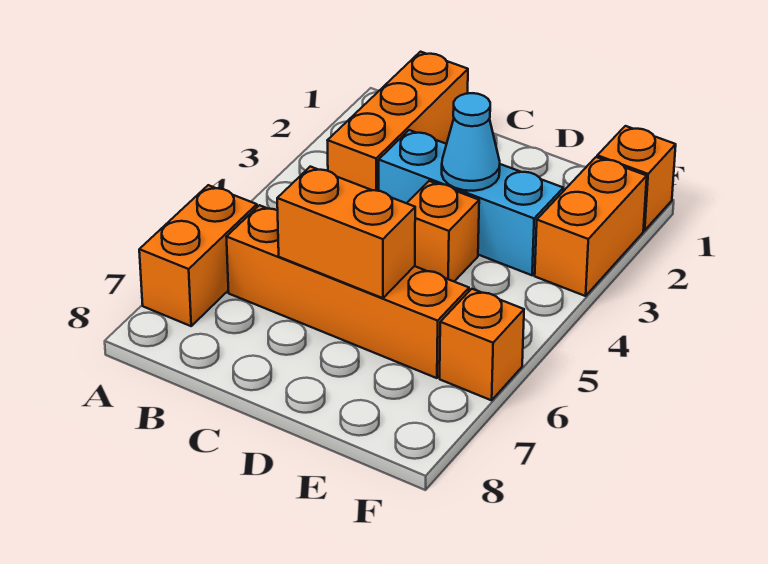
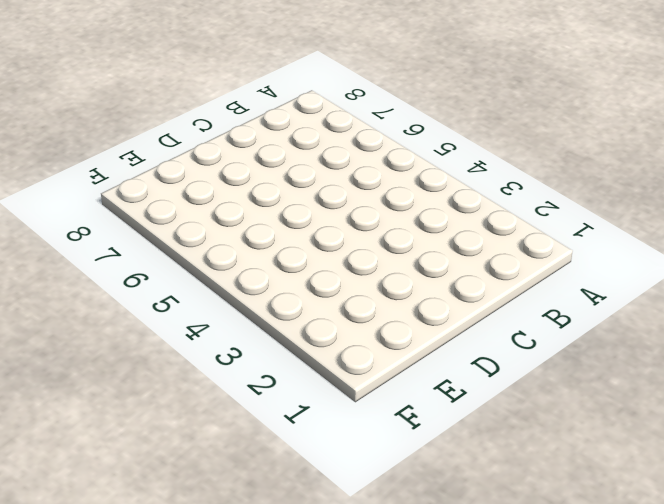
none -> orange 1x2 brick [139,185,257,326]
none -> orange 1x3 brick [327,52,468,191]

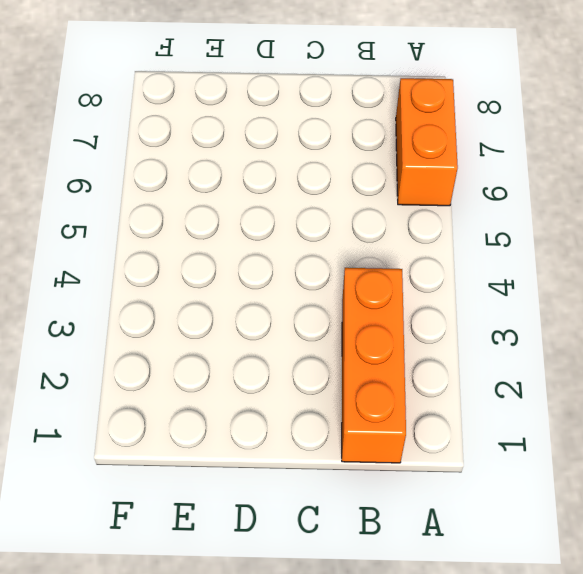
none -> orange 1x4 brick [227,205,469,378]
none -> cyan 1x3 brick [379,130,563,275]

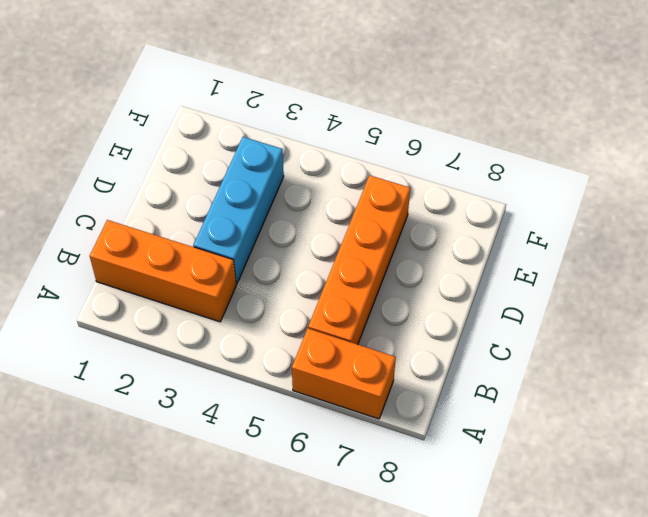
none -> orange 1x1 brick [407,181,479,281]
none -> orange 1x1 brick [597,126,676,230]

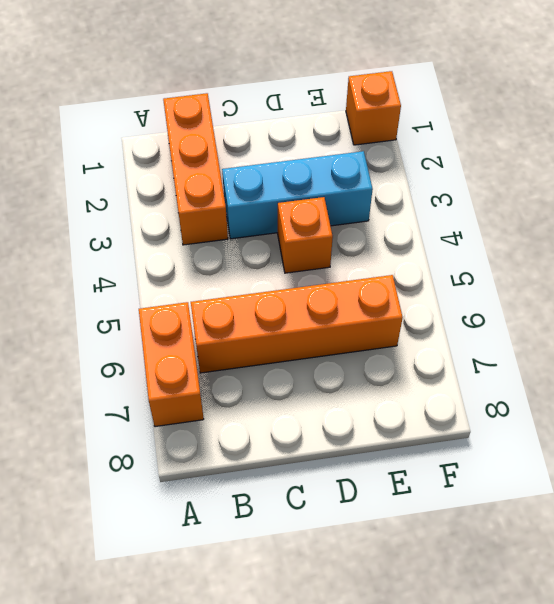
none -> orange 1x2 brick [535,157,647,296]
none -> orange 1x1 brick [440,289,524,400]

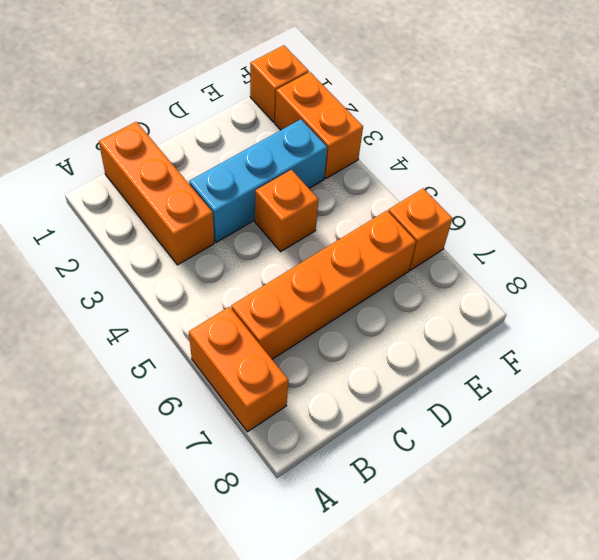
none -> orange 1x2 brick [277,167,415,298]
none -> cyan 1x1 cone [442,93,500,191]

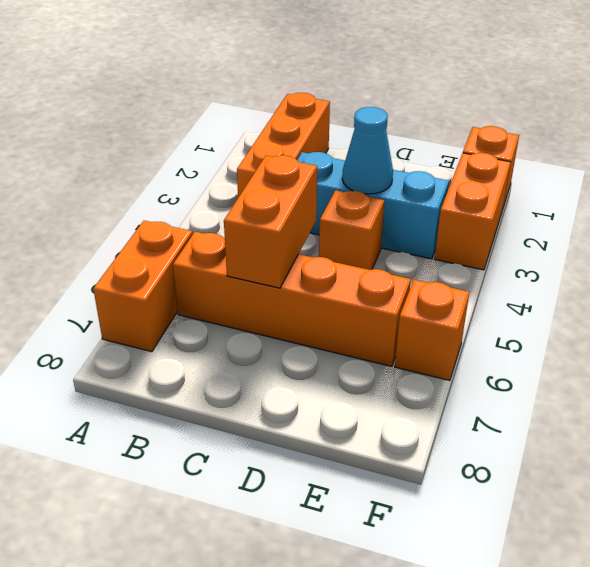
orange 1x2 brick [224,155,317,288] -> orange 1x2 brick turned to [277,167,415,298]

